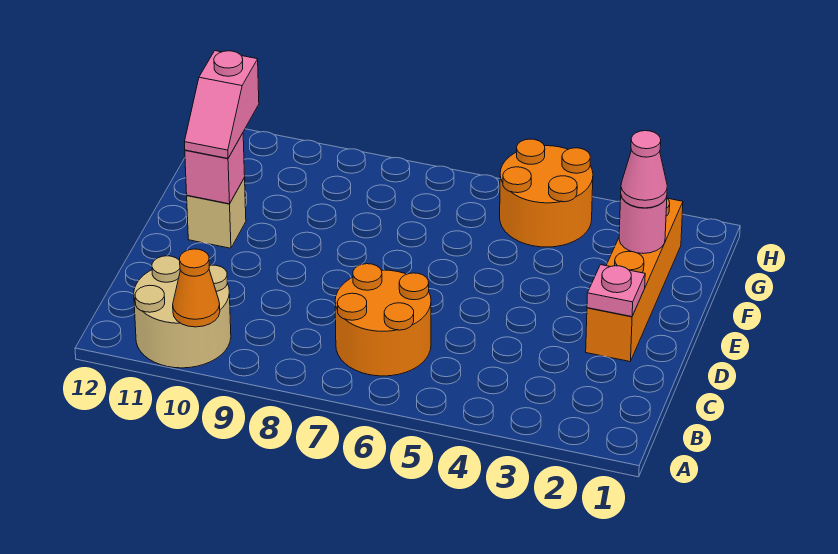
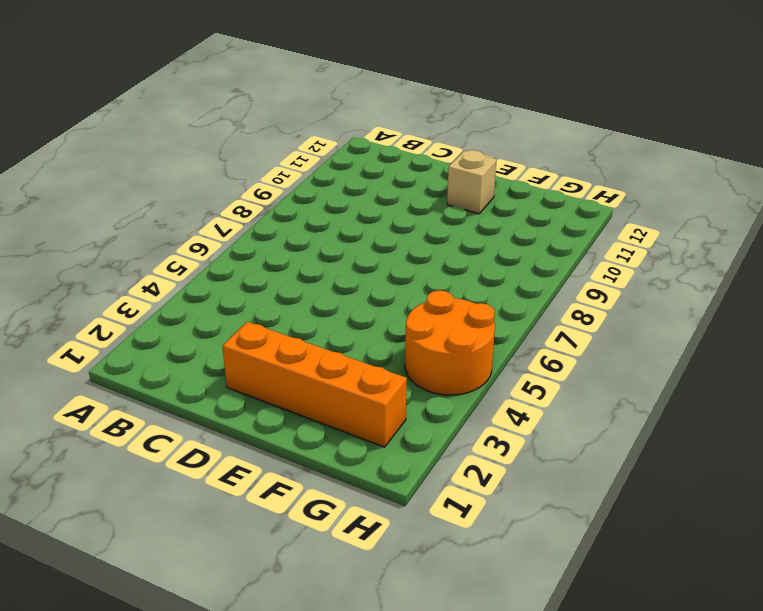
none -> tan 2x2 round brick [134,256,231,368]
none -> orange 2x2 round brick [335,264,431,376]

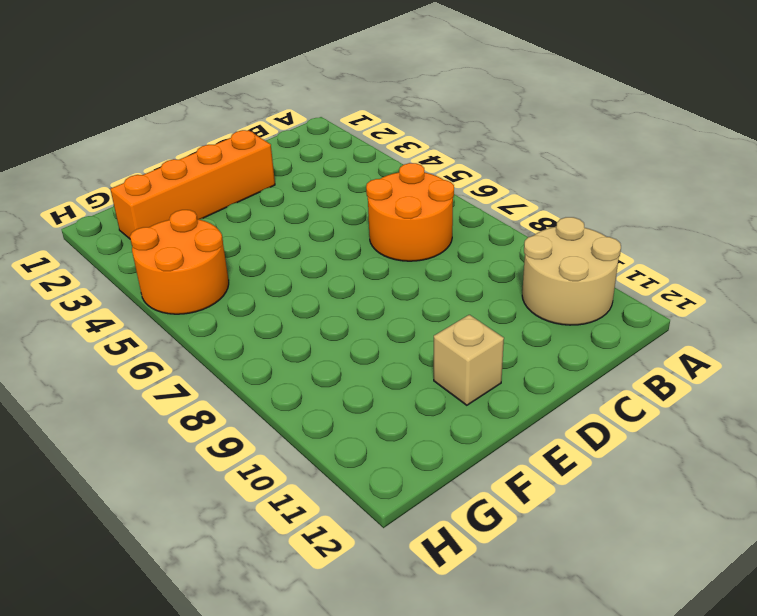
none -> orange 1x1 cone [173,249,220,327]
none -> pink 1x1 plate [587,265,645,317]

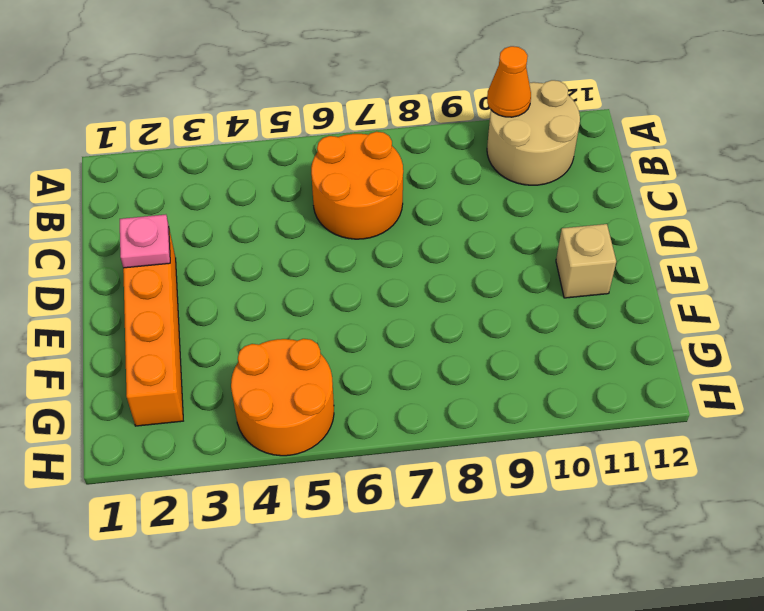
none -> pink 1x1 brick [185,133,245,204]
none -> pink 1x1 round brick [619,196,667,253]

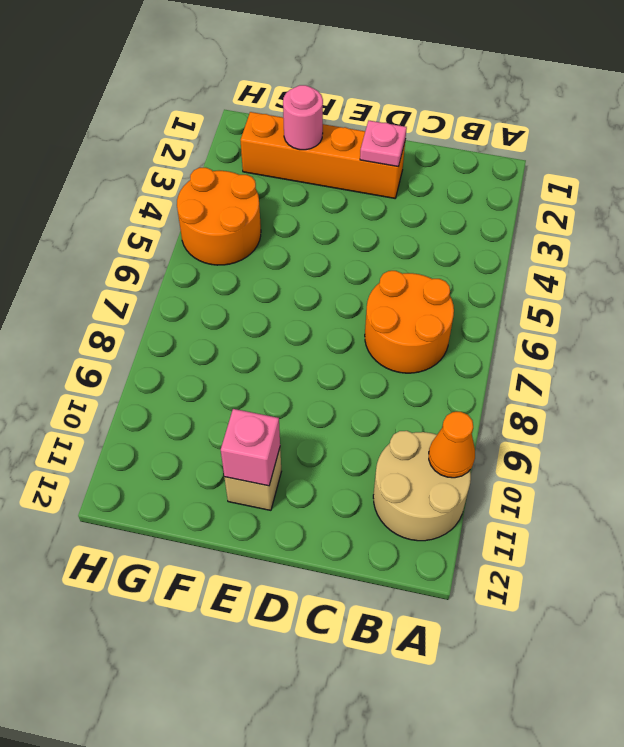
none -> pink 1x2 slope [185,51,259,158]
none -> pink 1x1 cone [621,131,667,208]

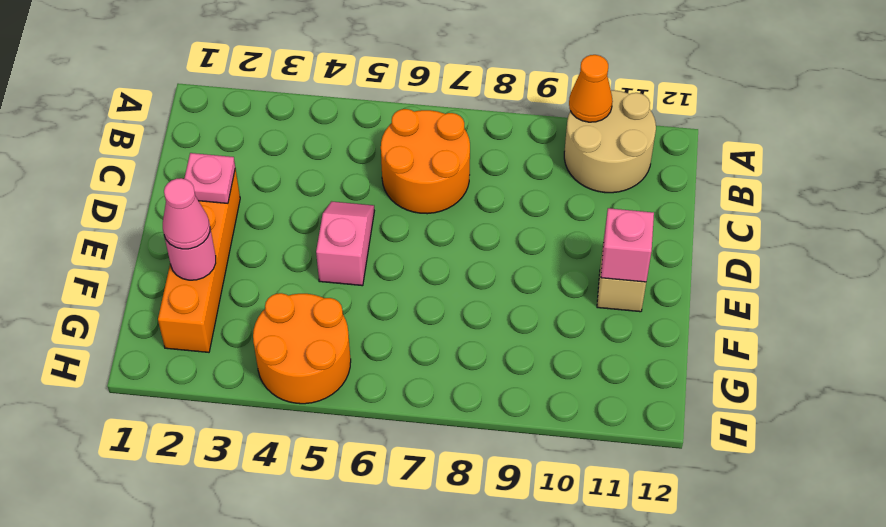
pink 1x2 slope [316,201,374,286] -> pink 1x2 slope moved to [185,51,259,158]

